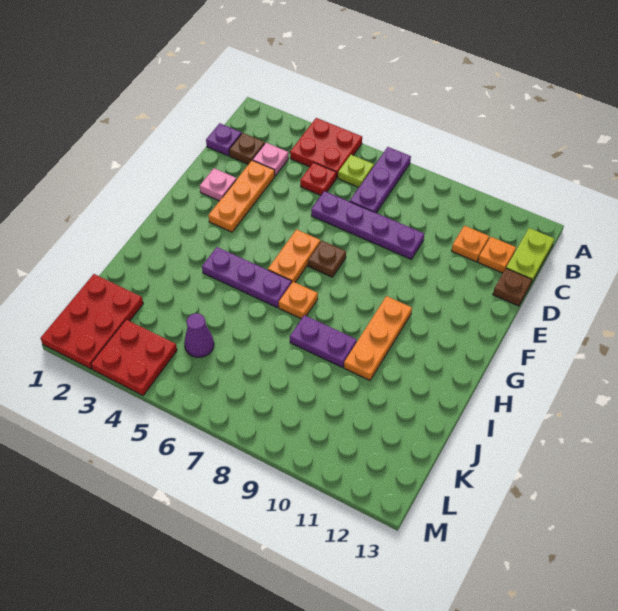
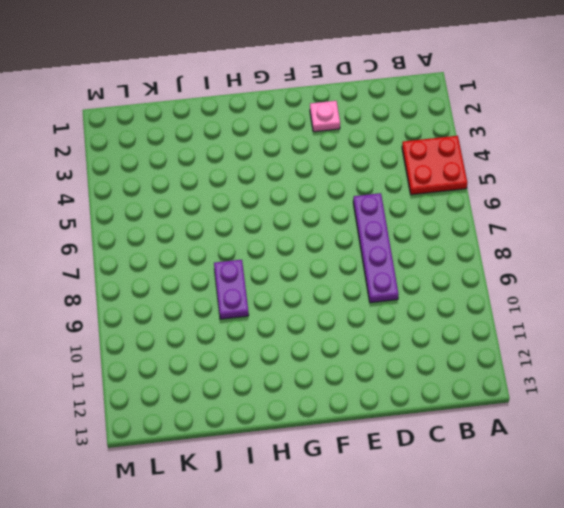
none -> purple 1x3 plate [350,147,411,213]
none -> lime 1x1 plate [338,155,374,187]
none -> lime 1x2 plate [506,228,554,284]

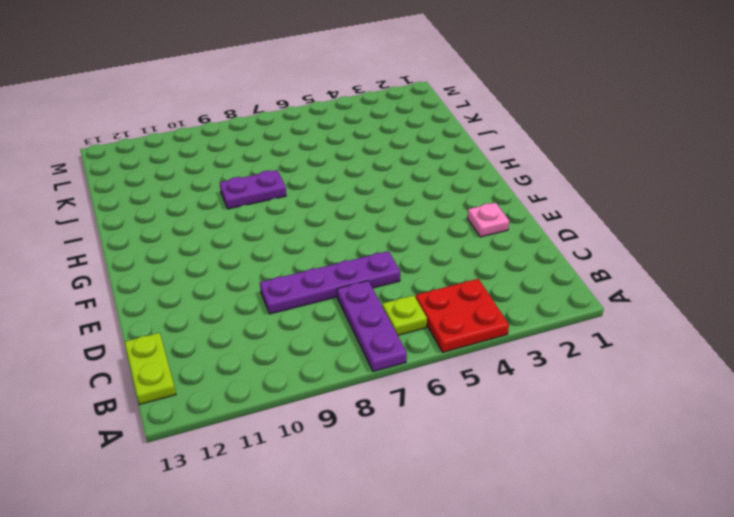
none -> purple 1x1 plate [206,123,242,156]
none -> brown 1x1 plate [229,133,265,164]
none -> pink 1x1 plate [253,143,288,176]

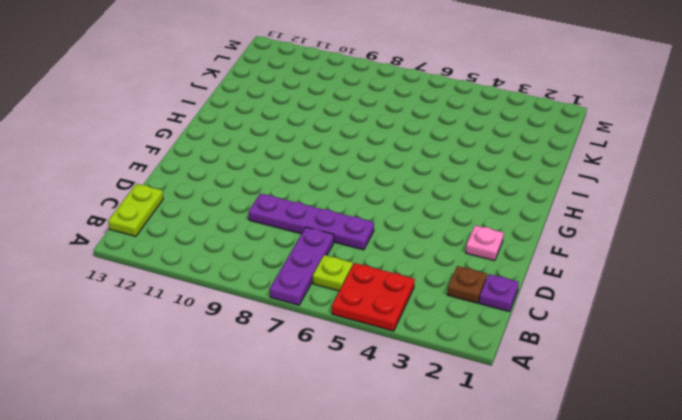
none -> pink 1x1 plate [253,143,288,176]
none -> red 1x1 plate [300,163,336,195]
none -> orange 1x1 plate [452,226,489,262]

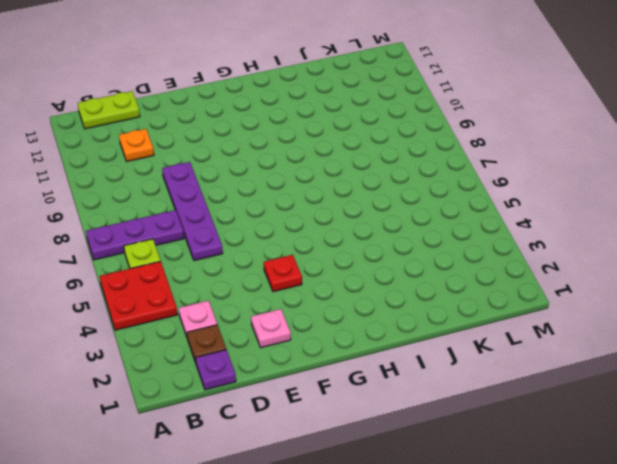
red 1x1 plate [264,255,302,292] -> red 1x1 plate moved to [300,163,336,195]
none -> orange 1x1 plate [478,237,516,273]
none -> orange 1x3 plate [208,160,275,232]
none -> brown 1x1 plate [493,268,532,306]

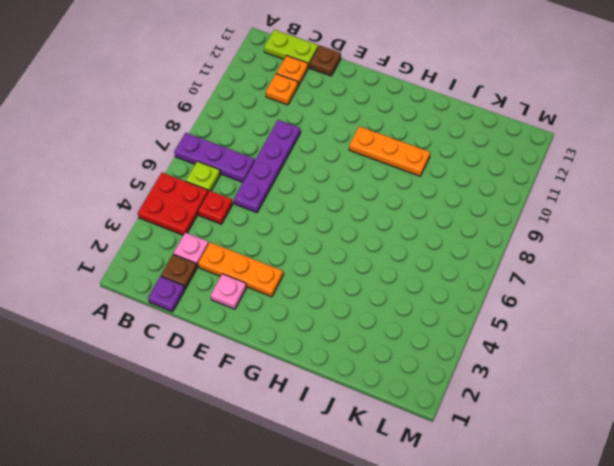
none -> orange 1x2 plate [268,230,320,282]
none -> brown 1x1 plate [308,241,346,277]
none -> purple 1x3 plate [202,247,292,308]

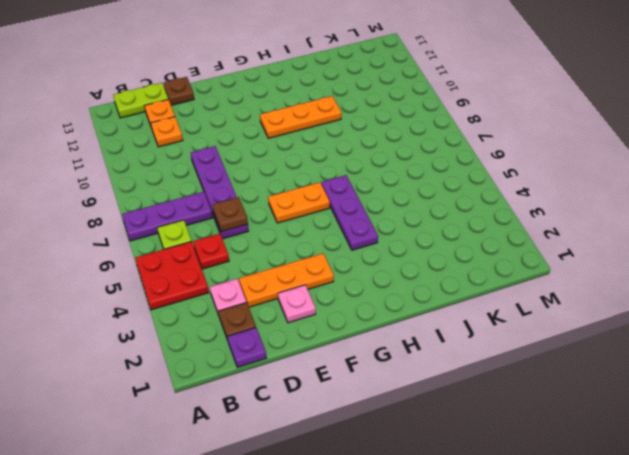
brown 1x1 plate [213,197,248,232] -> brown 1x1 plate moved to [308,241,346,277]
none -> orange 1x1 plate [279,282,318,319]
none -> purple 1x2 plate [290,315,357,367]
none -> red 2x3 plate [41,274,143,369]

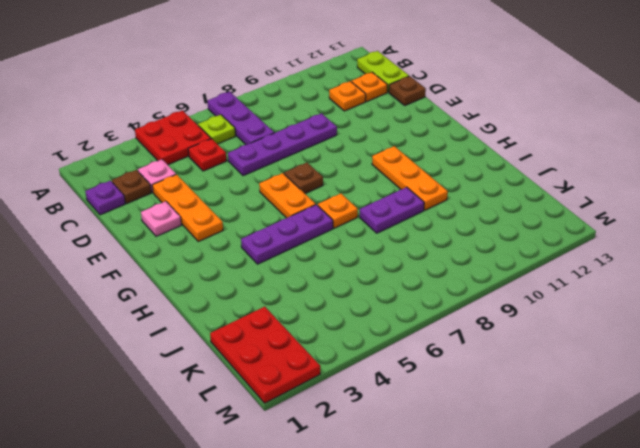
none -> purple 1x1 cone [184,313,214,357]
none -> red 2x2 plate [91,320,177,395]

